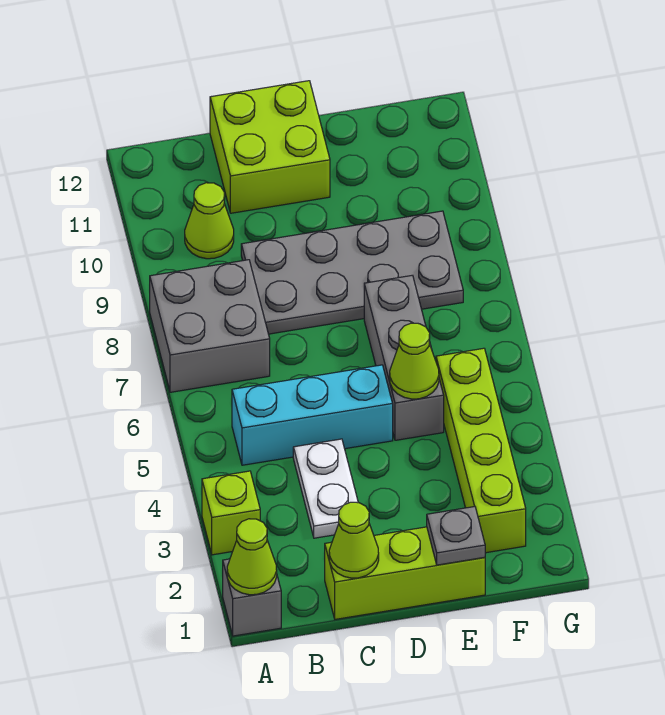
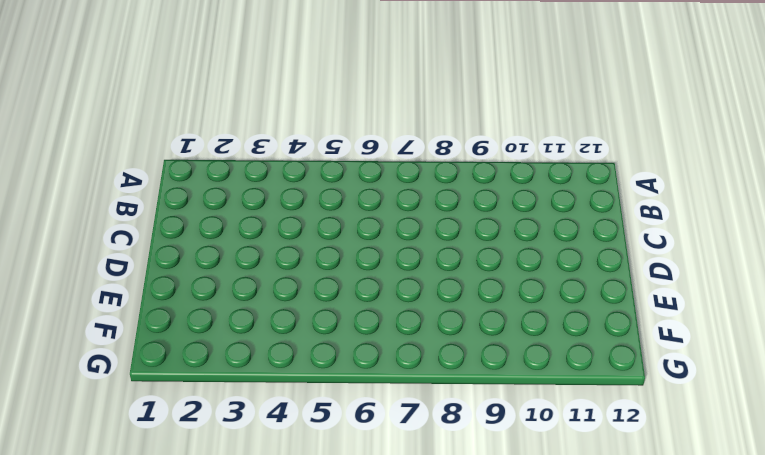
none -> grey 1x1 brick [223,559,281,636]
none -> lime 1x1 brick [202,471,260,555]
none -> grey 2x2 brick [150,260,270,392]

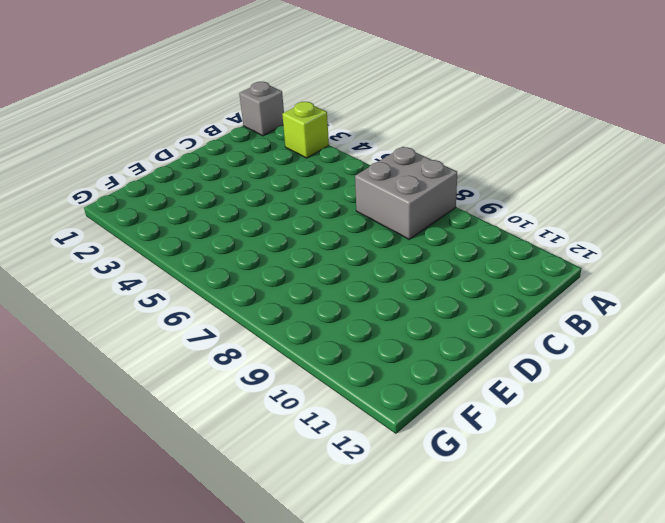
none -> cyan 1x3 brick [232,365,393,465]
none -> lime 1x1 cone [185,183,234,259]
none -> lime 1x3 brick [325,527,485,619]

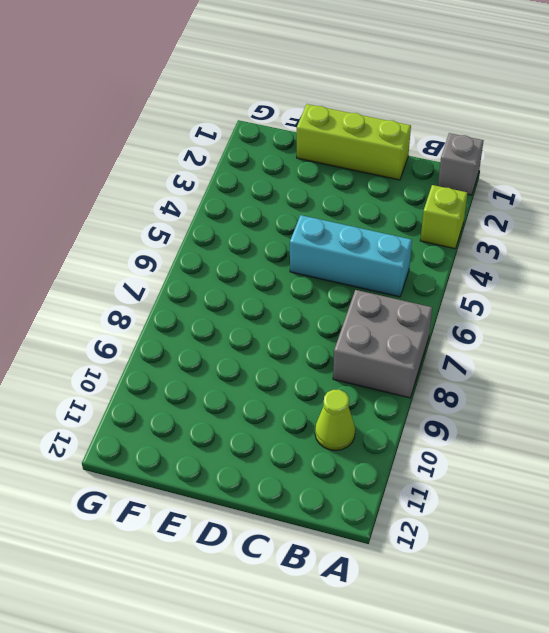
none -> white 1x2 plate [293,439,358,538]
none -> grey 2x4 plate [241,211,463,334]
none -> lime 2x2 brick [210,81,330,213]

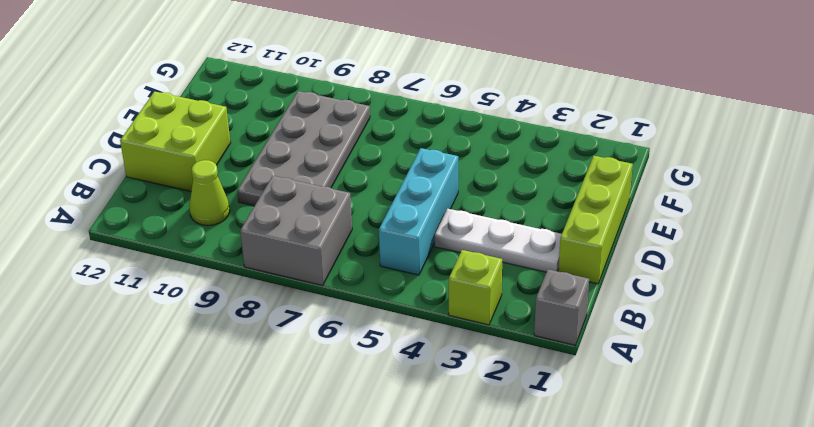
white 1x3 plate [435,209,562,272] -> white 1x2 plate [293,439,358,538]
none -> grey 1x3 brick [364,275,444,440]
none -> lime 1x4 brick [436,348,526,553]
none -> lime 1x1 cone [227,519,277,595]

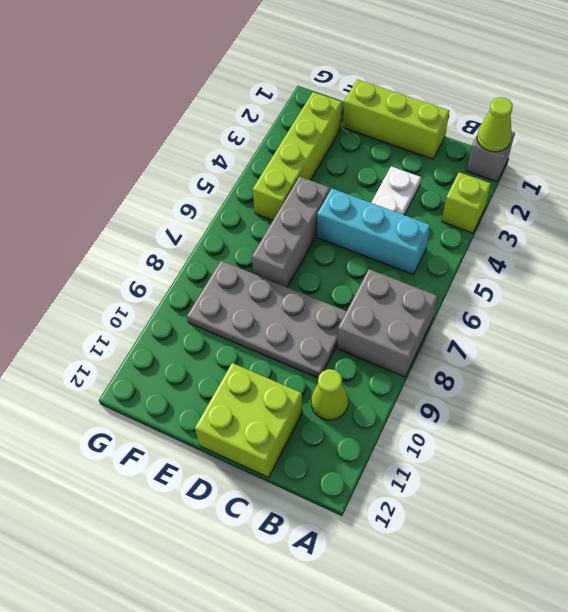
none -> lime 1x1 cone [329,502,379,578]
none -> grey 1x1 plate [427,507,485,565]
none -> lime 1x1 cone [390,323,439,399]

